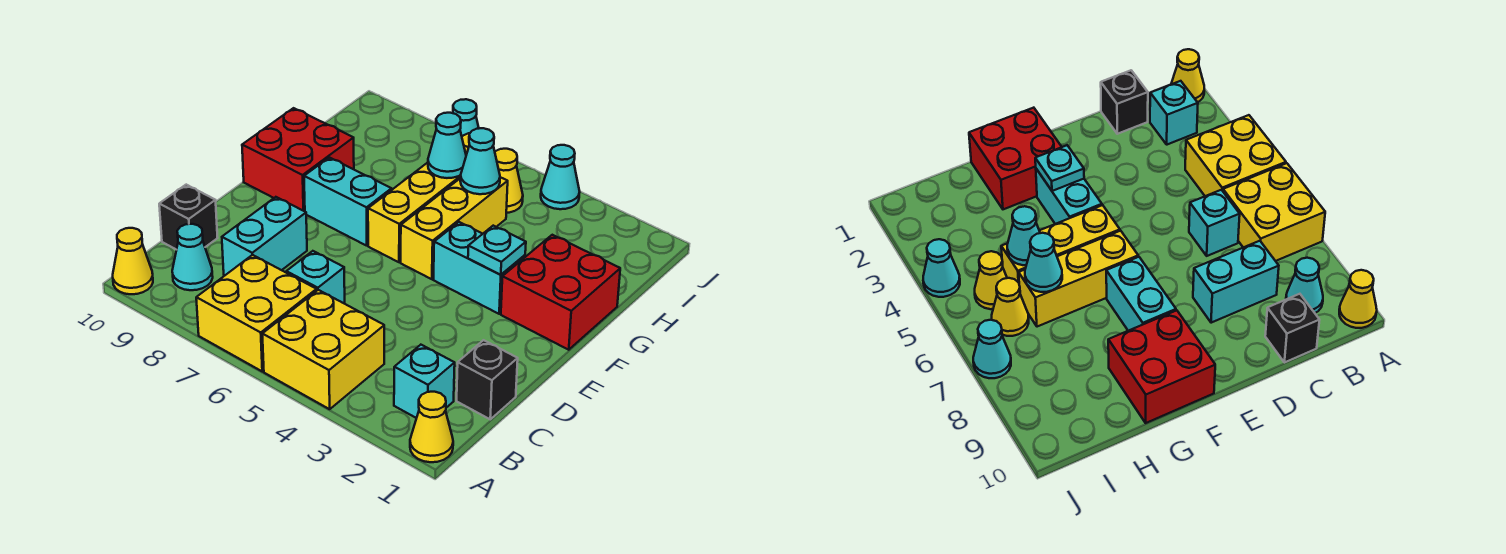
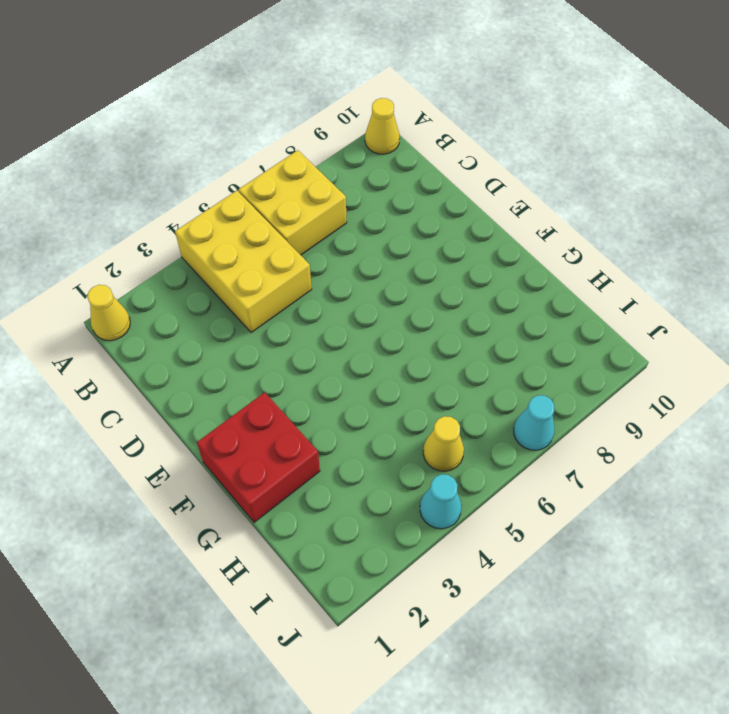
yellow 2x3 brick [175,191,312,333] -> yellow 2x2 brick [262,290,384,409]
none -> cyan 1x1 brick [394,345,455,418]
none -> cyan 1x1 cone [172,224,213,290]
none -> black 1x1 brick [457,340,518,419]

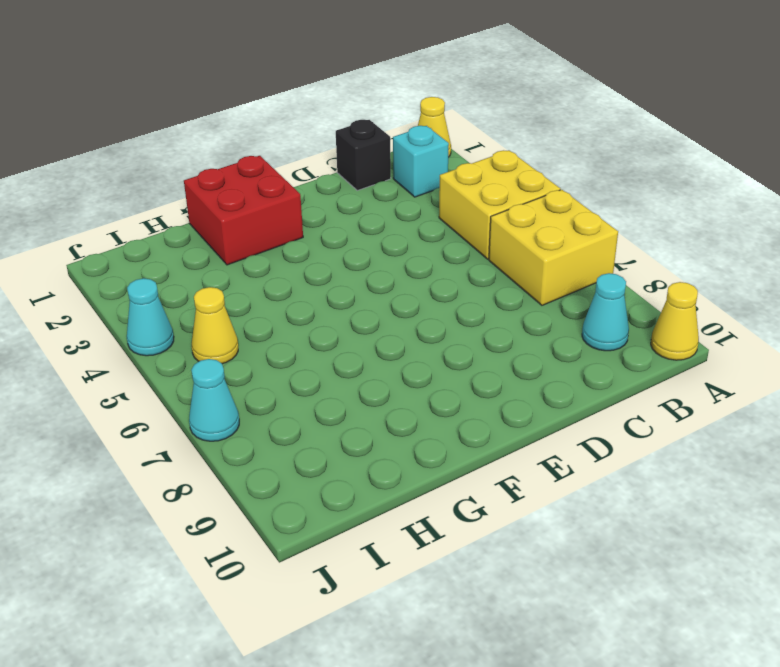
none -> cyan 1x1 brick [286,251,345,304]
none -> cyan 1x2 brick [222,197,307,276]
none -> black 1x1 brick [159,185,218,250]

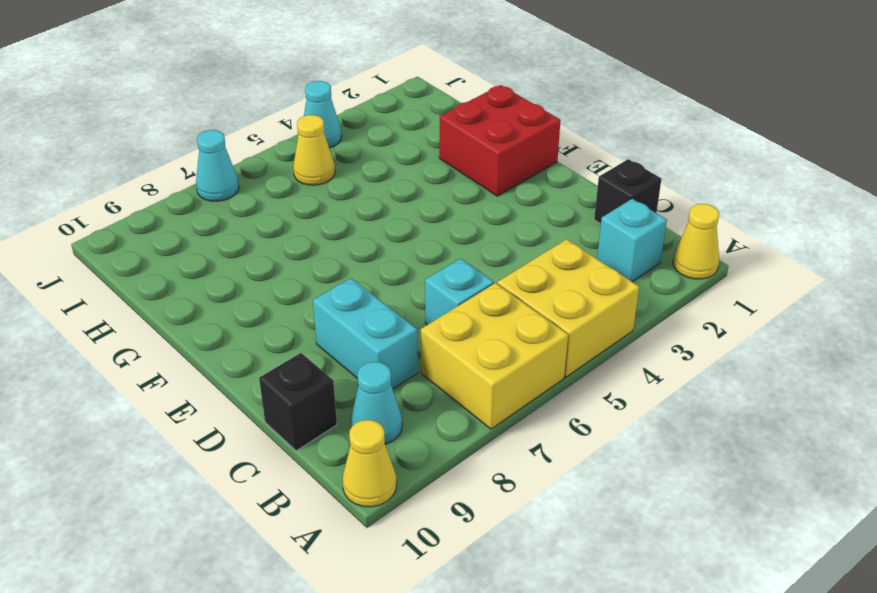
none -> cyan 1x2 brick [433,222,525,314]
none -> yellow 1x3 brick [401,177,508,279]
none -> yellow 1x3 brick [368,163,461,262]

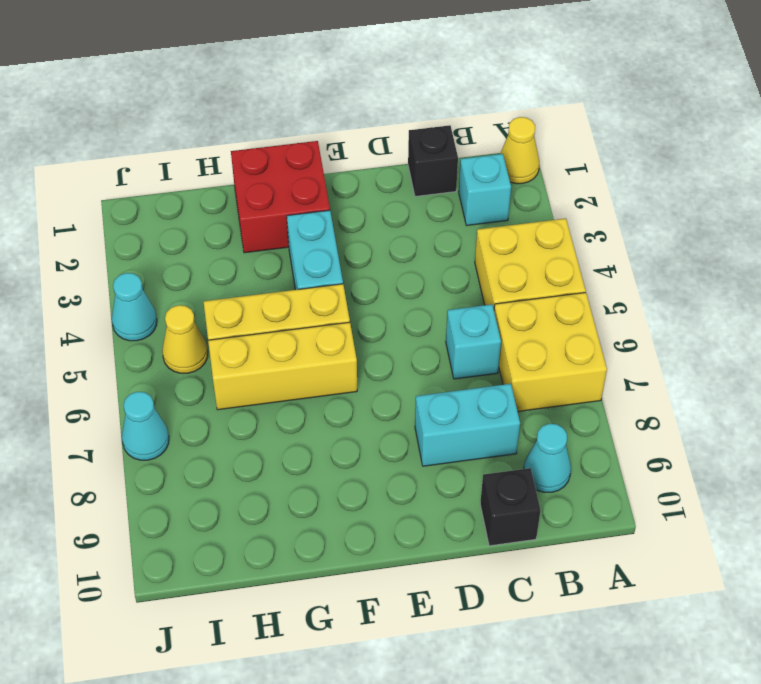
none -> yellow 1x1 cone [113,228,153,294]
none -> cyan 1x2 brick [304,157,391,246]
none -> red 2x2 brick [242,108,354,211]

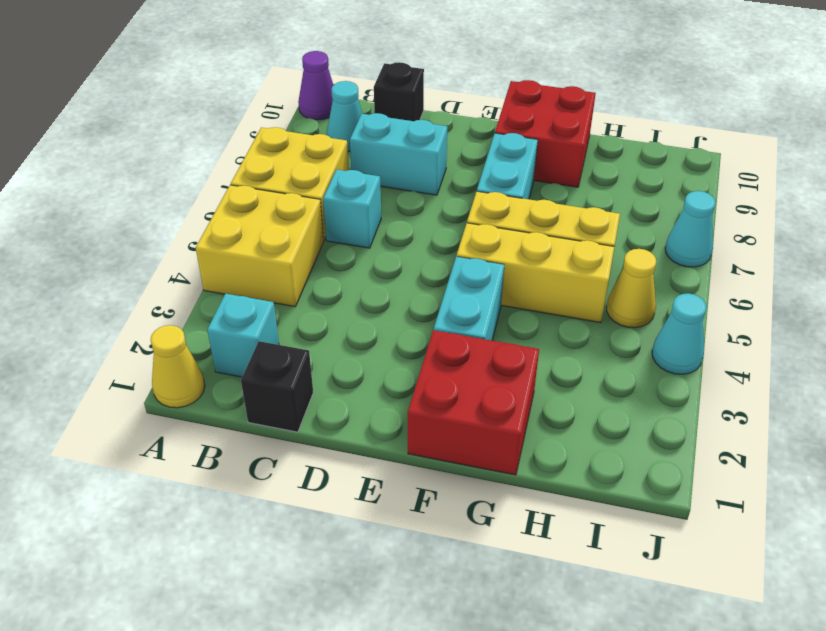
purple 1x1 cone [298,51,333,120] -> yellow 1x1 cone [113,228,153,294]
none -> yellow 1x1 cone [992,278,1029,336]
none -> cyan 1x1 plate [468,226,526,275]
none -> cyan 1x1 cone [460,128,500,194]

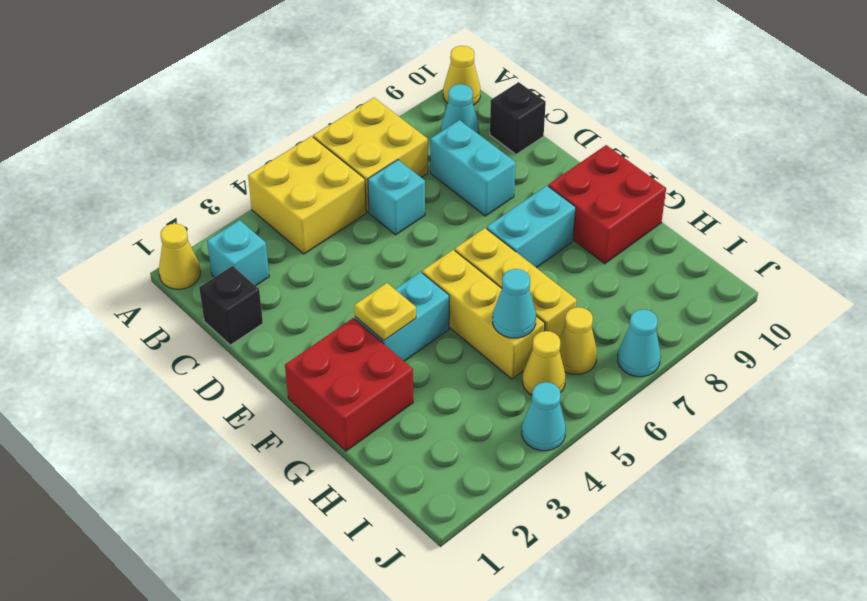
yellow 1x1 plate [354,283,416,341] -> cyan 1x1 plate [468,226,526,275]
none -> cyan 1x1 cone [428,113,466,178]

